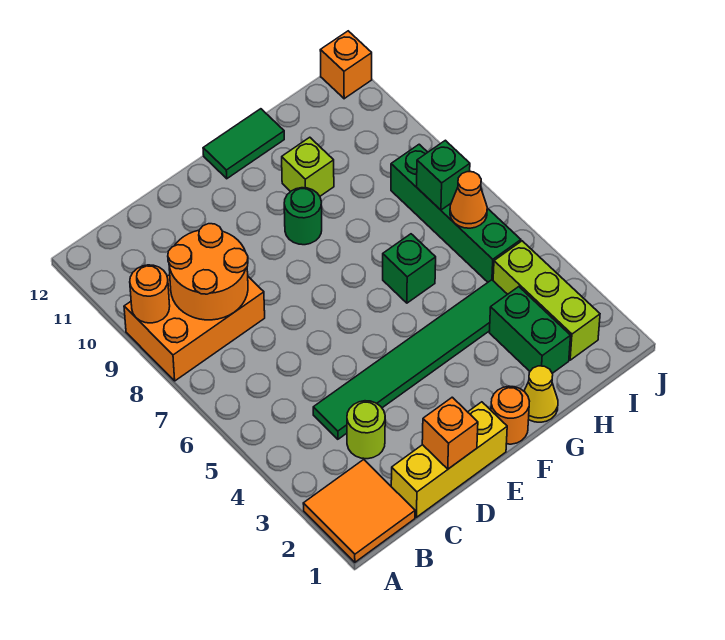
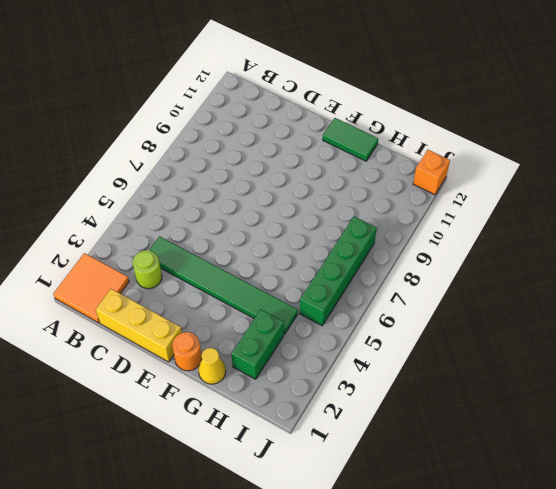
none -> orange 2x3 brick [124,275,265,381]
none -> green 1x1 round brick [284,188,322,245]
none -> green 1x1 brick [383,234,436,303]

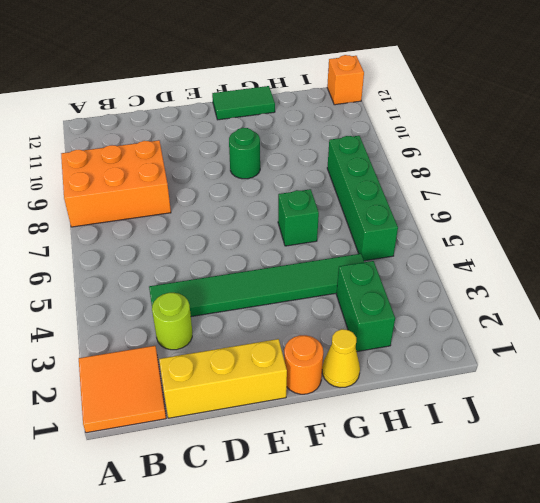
none -> lime 1x1 brick [282,137,334,196]
none -> lime 1x3 brick [493,241,600,360]
none -> orange 1x1 round brick [130,265,170,323]

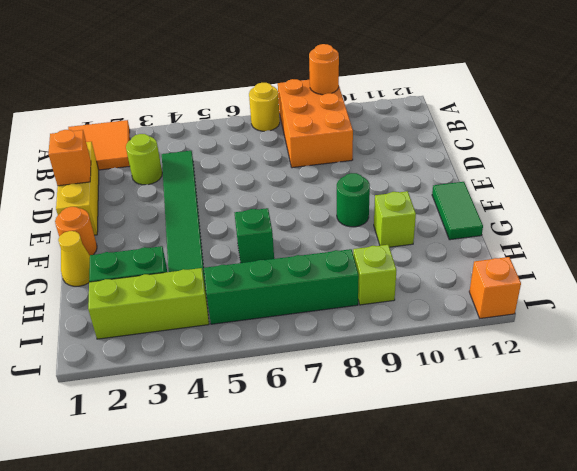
yellow 1x1 round brick [249,83,280,131] -> none
lime 1x1 brick [353,245,396,305] -> none
none -> orange 2x2 round brick [168,224,248,320]
none -> orange 1x1 cone [450,172,487,228]
none -> green 1x1 brick [417,140,470,210]

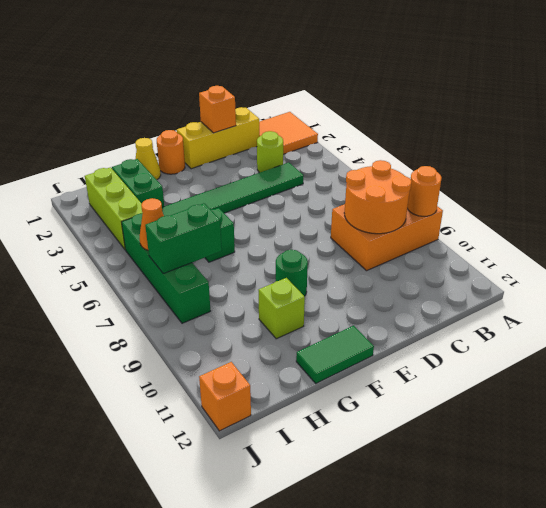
green 1x2 brick [145,203,222,274] -> green 1x1 brick [417,140,470,210]

